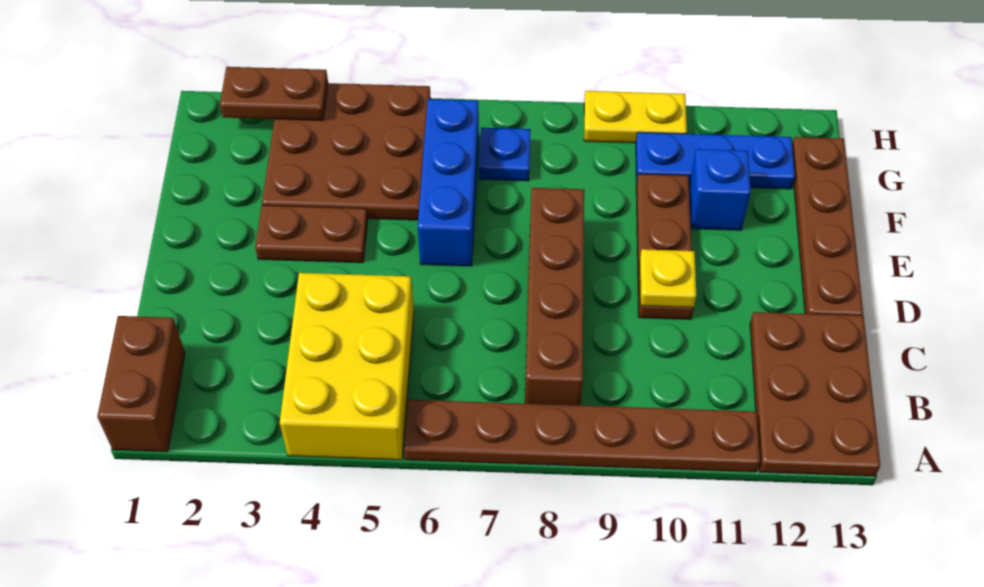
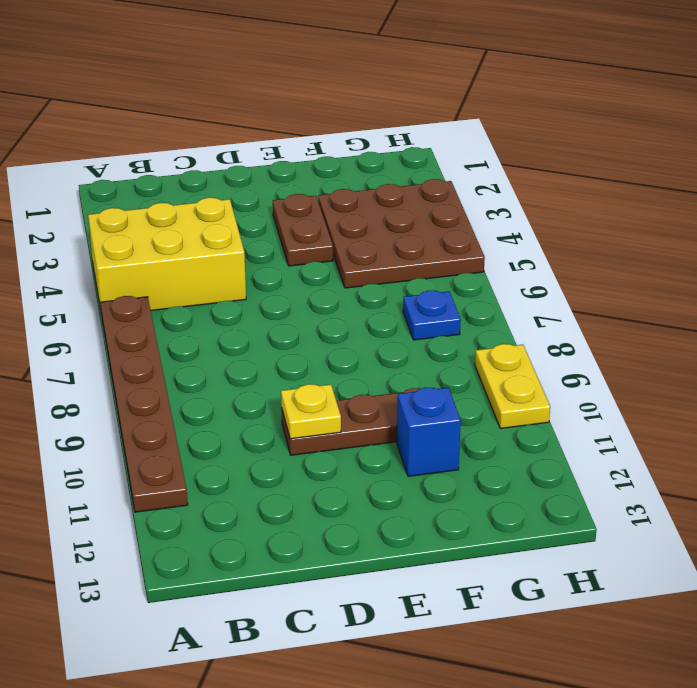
none -> brown 1x2 brick [97,316,185,452]
none -> brown 2x3 plate [750,312,880,476]
none -> brown 1x4 brick [525,188,584,406]

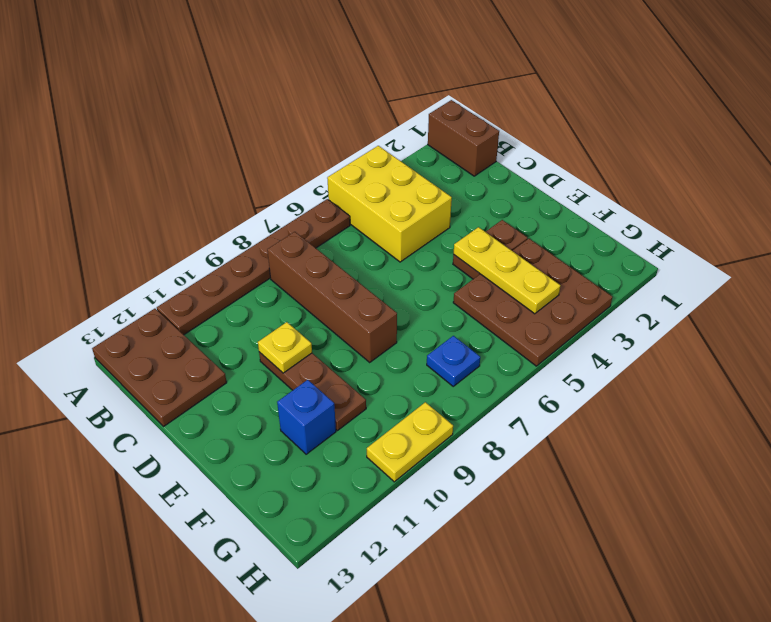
yellow 1x3 plate [454,227,560,314] -> none
none -> brown 1x4 plate [792,137,863,316]
none -> blue 1x3 brick [418,99,479,266]
none -> blue 1x3 plate [636,132,795,189]

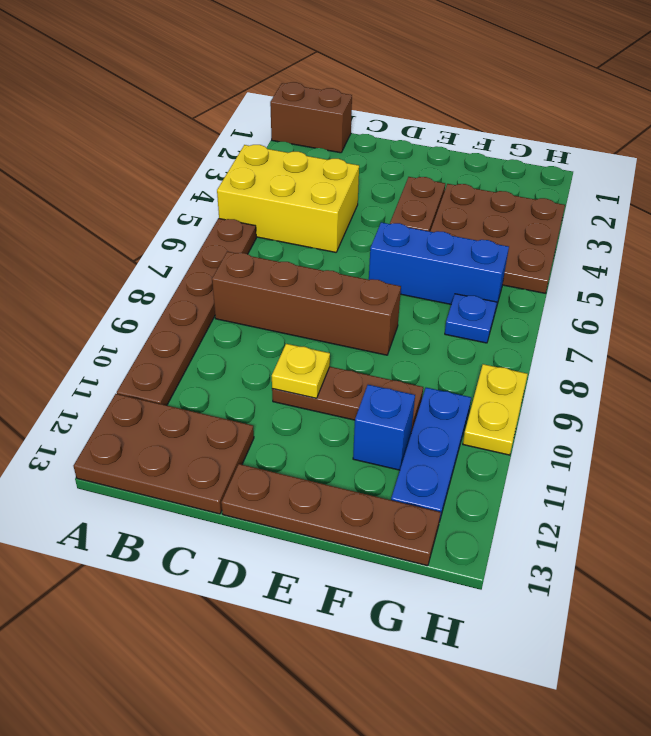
none -> brown 1x2 plate [220,67,328,121]

